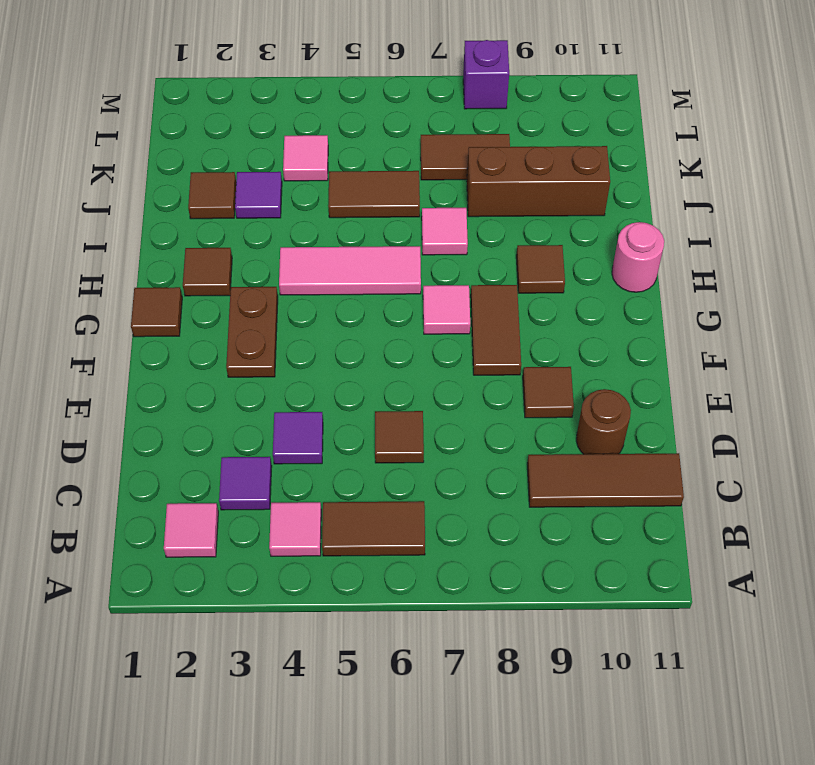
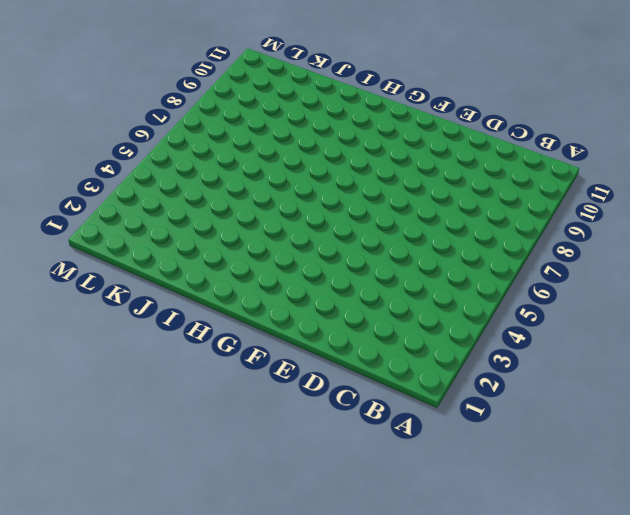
none -> pink 1x1 tile [164,503,218,557]
none -> pink 1x1 tile [269,502,321,556]
none -> brown 1x2 tile [322,501,425,556]

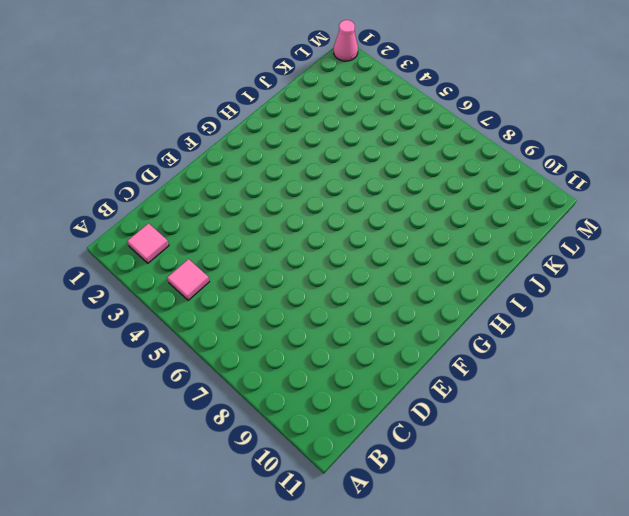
pink 1x1 cone [334,20,358,61] -> none
none -> brown 1x2 tile [322,501,425,556]
none -> purple 1x1 tile [219,457,272,510]
none -> brown 1x3 tile [527,453,684,507]

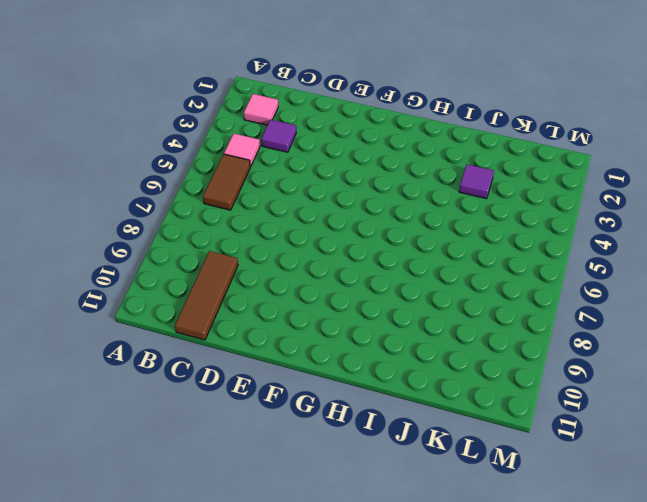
none -> purple 1x1 tile [273,412,323,464]
none -> brown 1x1 tile [375,411,424,463]
none -> brown 1x1 round brick [576,389,631,454]

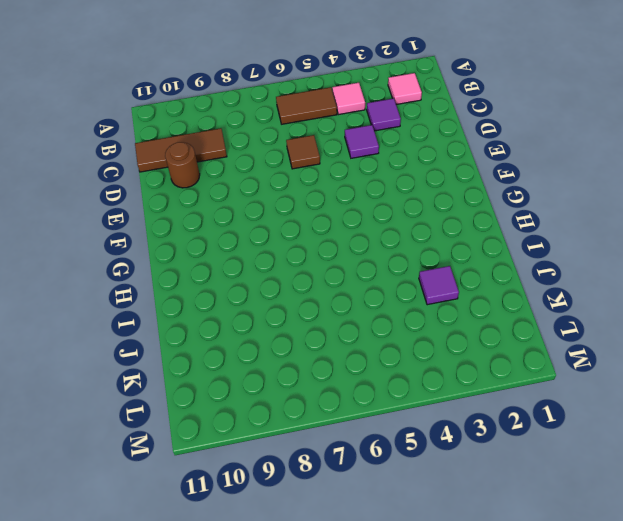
none -> brown 1x1 tile [523,367,574,418]
none -> brown 1x2 plate [226,287,278,377]
none -> brown 1x2 tile [471,285,521,375]

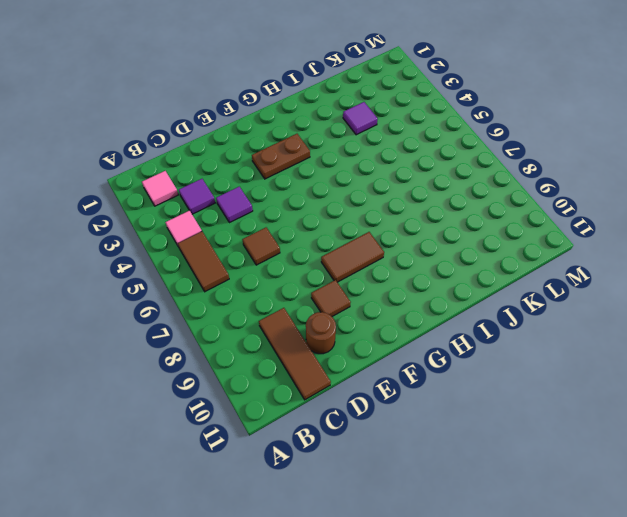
none -> brown 1x1 tile [131,287,182,337]
none -> pink 1x1 tile [423,285,470,334]
none -> brown 1x1 tile [183,248,232,296]

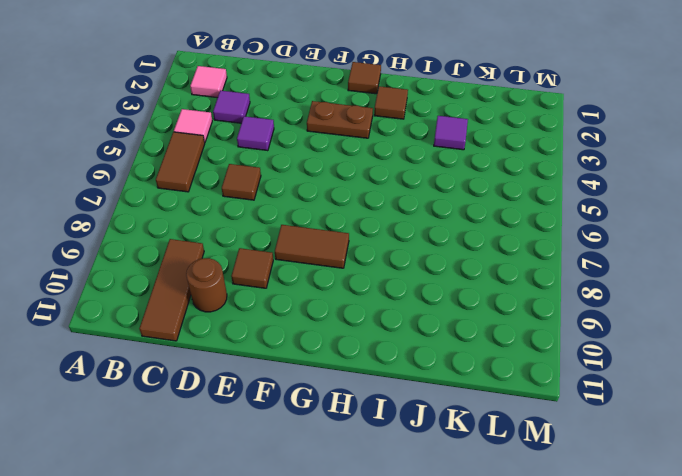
none -> pink 1x1 tile [423,285,470,334]
none -> pink 1x3 tile [279,246,421,295]
none -> brown 1x1 tile [516,245,565,293]

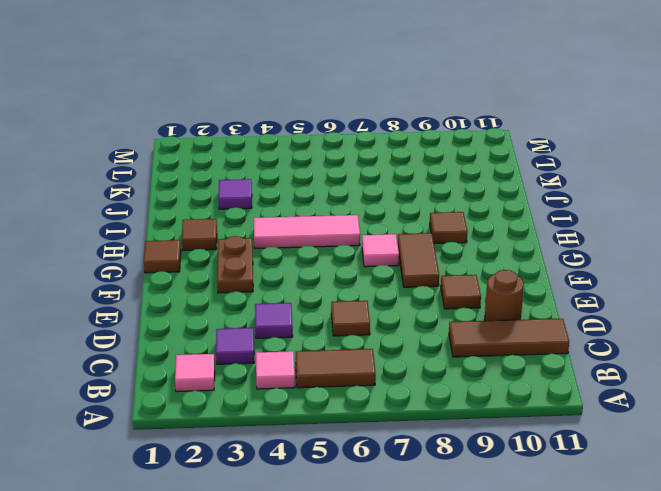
none -> pink 1x1 round brick [612,222,664,292]
none -> pink 1x1 tile [422,208,468,255]
none -> brown 1x1 tile [188,172,236,219]

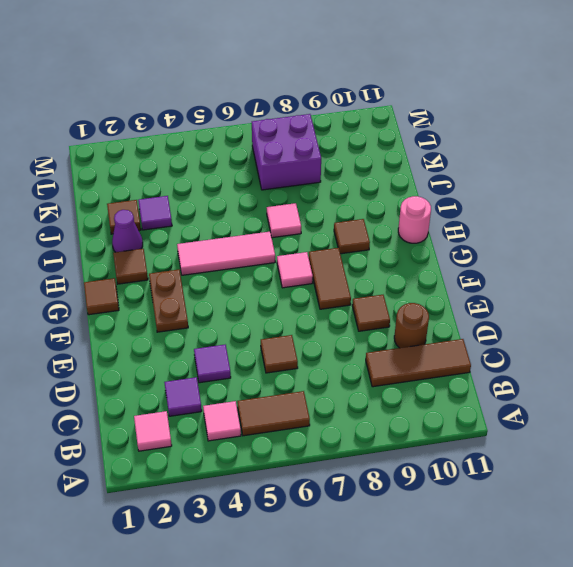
purple 1x1 cone [112,210,143,252] -> none
purple 2x2 brick [252,114,321,190] -> brown 1x2 tile [421,134,510,180]
none -> brown 1x2 tile [328,171,420,218]
none -> brown 1x3 brick [467,146,610,217]
none -> pink 1x1 tile [283,135,328,181]

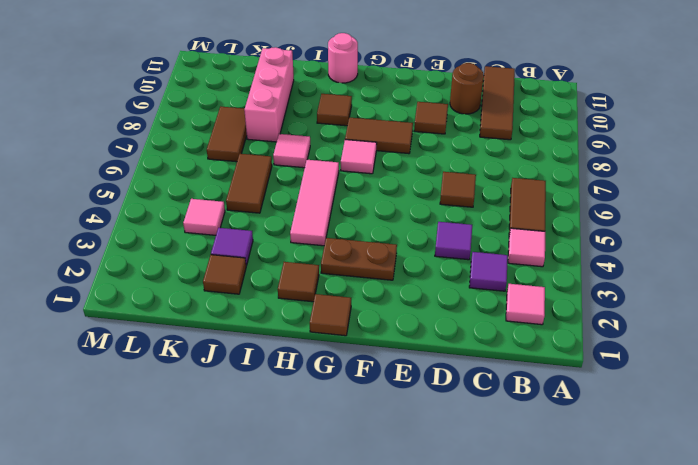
pink 1x3 brick [244,47,294,142] -> brown 1x3 brick [467,146,610,217]
none -> purple 1x1 brick [463,40,509,109]

